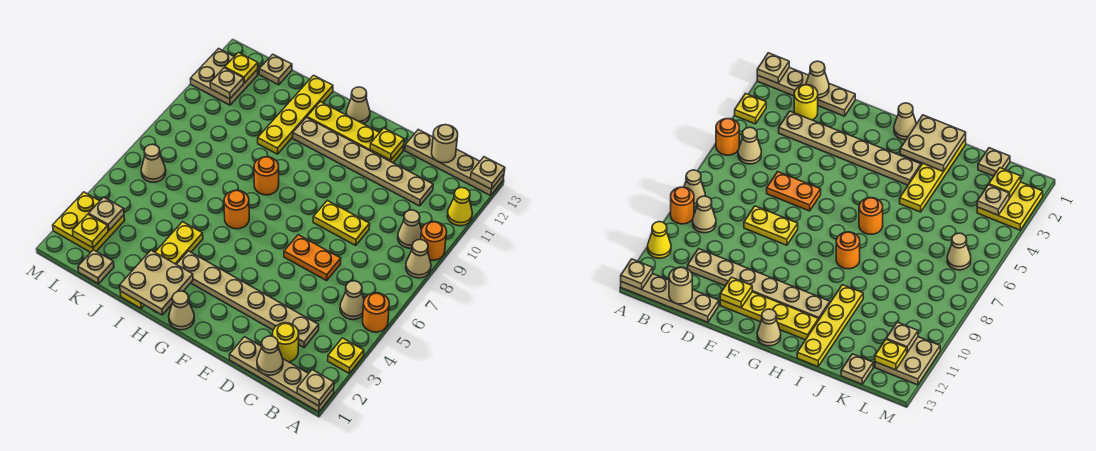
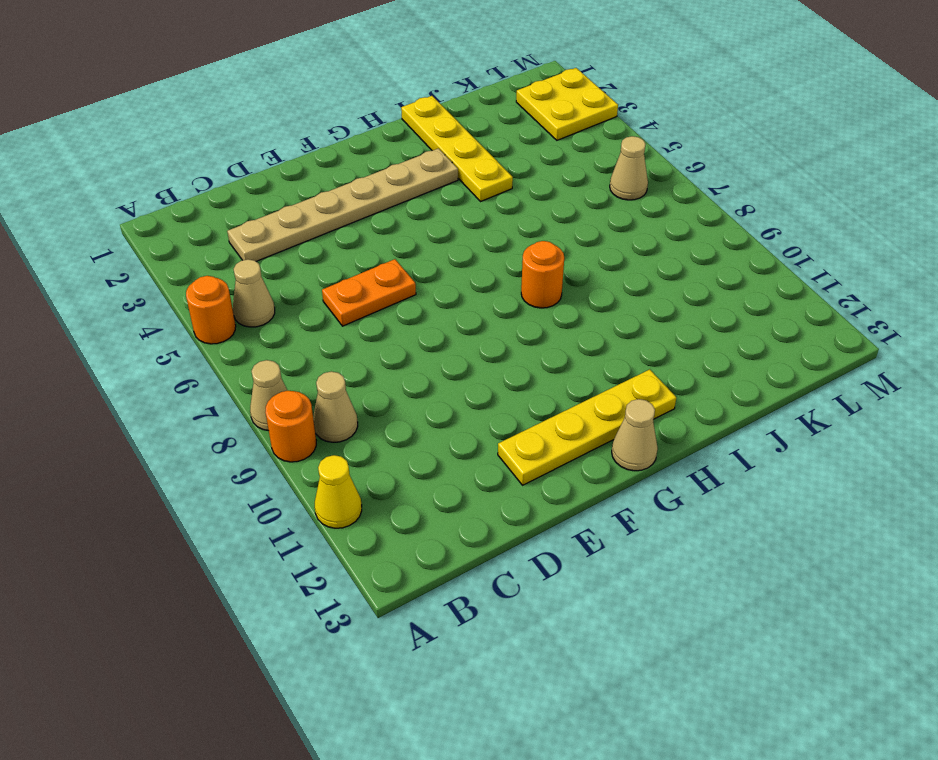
none -> tan 1x4 plate [230,337,334,412]
none -> yellow 1x1 plate [328,338,364,373]
none -> tan 1x4 plate [405,130,504,196]
none -> yellow 1x1 round brick [273,323,299,362]

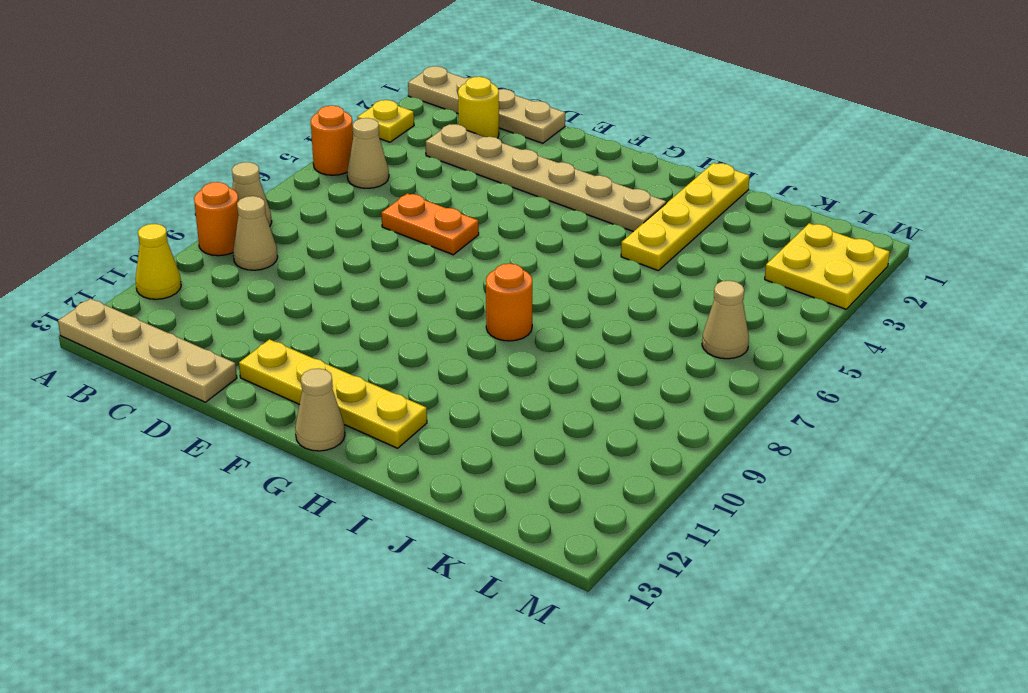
none -> tan 1x6 plate [293,118,433,206]
none -> yellow 1x2 plate [313,201,370,245]
none -> tan 1x1 cone [169,291,194,330]
none -> orange 1x1 round brick [224,190,249,229]

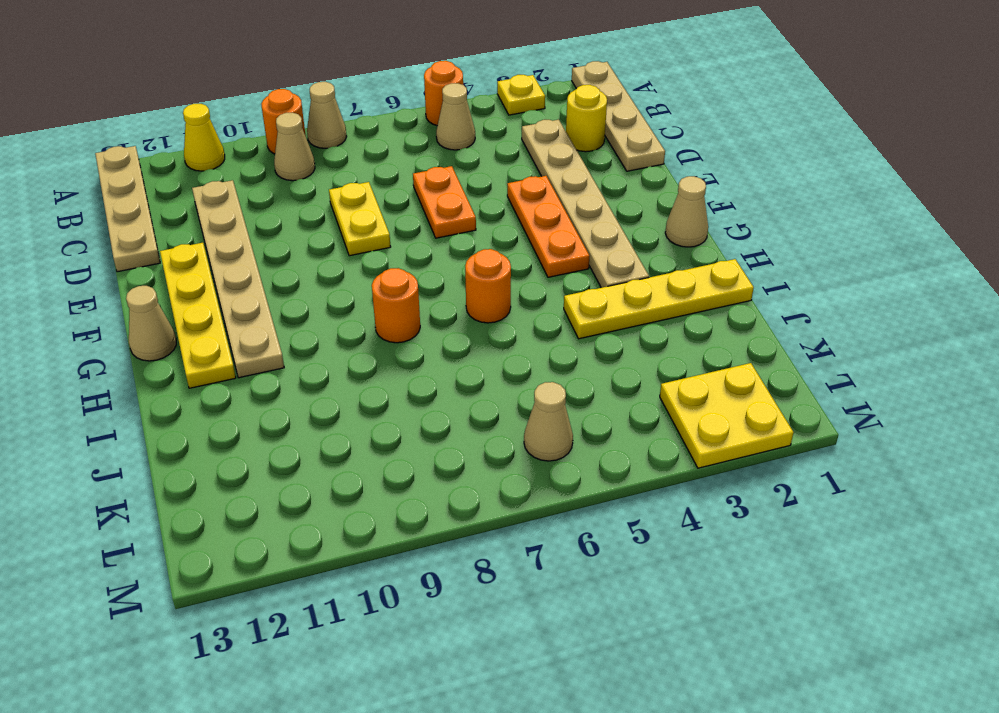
orange 1x3 plate [507,176,590,277] -> none
none -> yellow 1x4 plate [258,75,333,154]
none -> tan 1x1 plate [78,250,114,284]
none -> tan 1x1 plate [259,54,292,85]
none -> tan 2x2 plate [190,49,258,105]

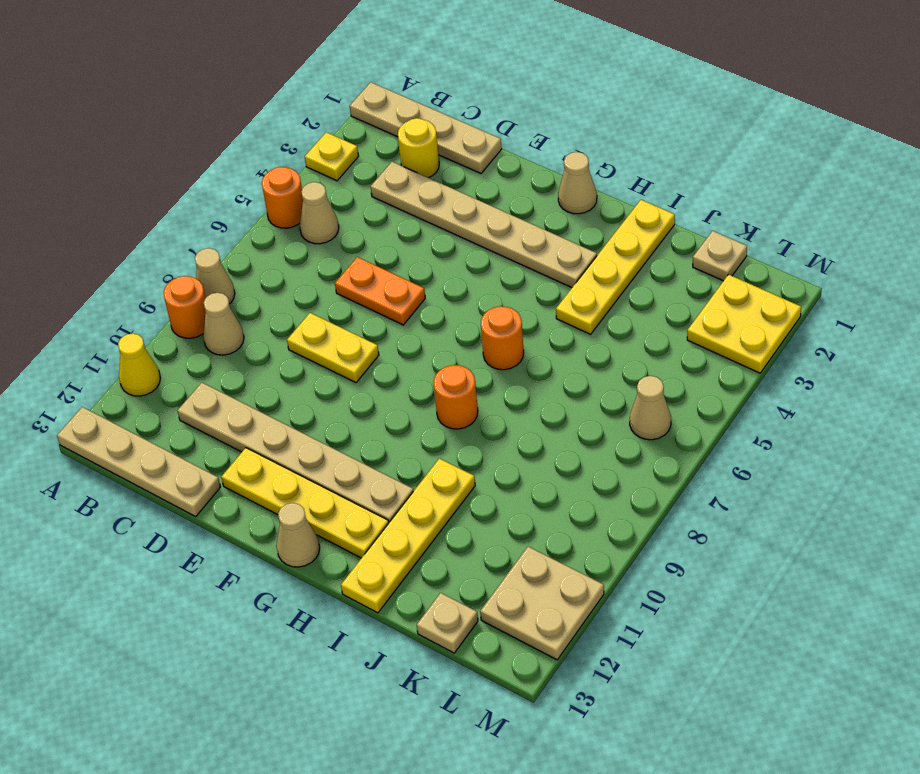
none -> tan 1x1 plate [297,370,334,406]
none -> tan 1x1 plate [471,157,505,189]
none -> tan 1x1 cone [257,336,283,375]
none -> tan 1x1 round brick [432,125,458,163]

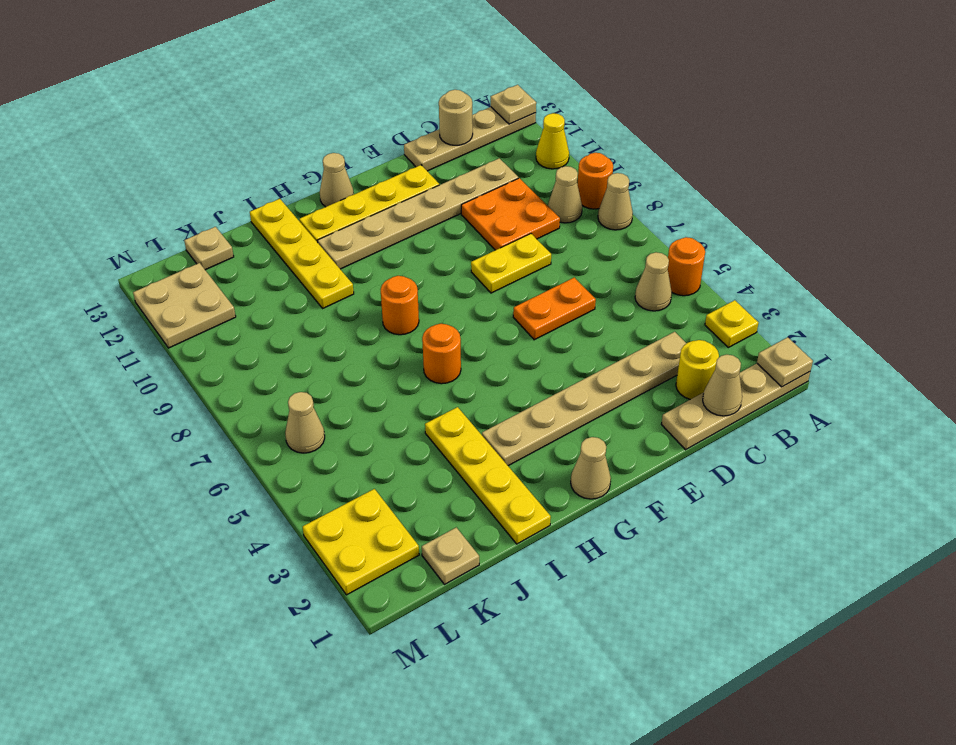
orange 2x2 plate [461,178,560,250] -> none
none -> yellow 1x1 plate [370,128,404,160]
none -> tan 2x2 plate [120,250,193,315]
none -> yellow 1x1 plate [73,214,108,248]
none -> tan 1x1 plate [89,197,124,230]

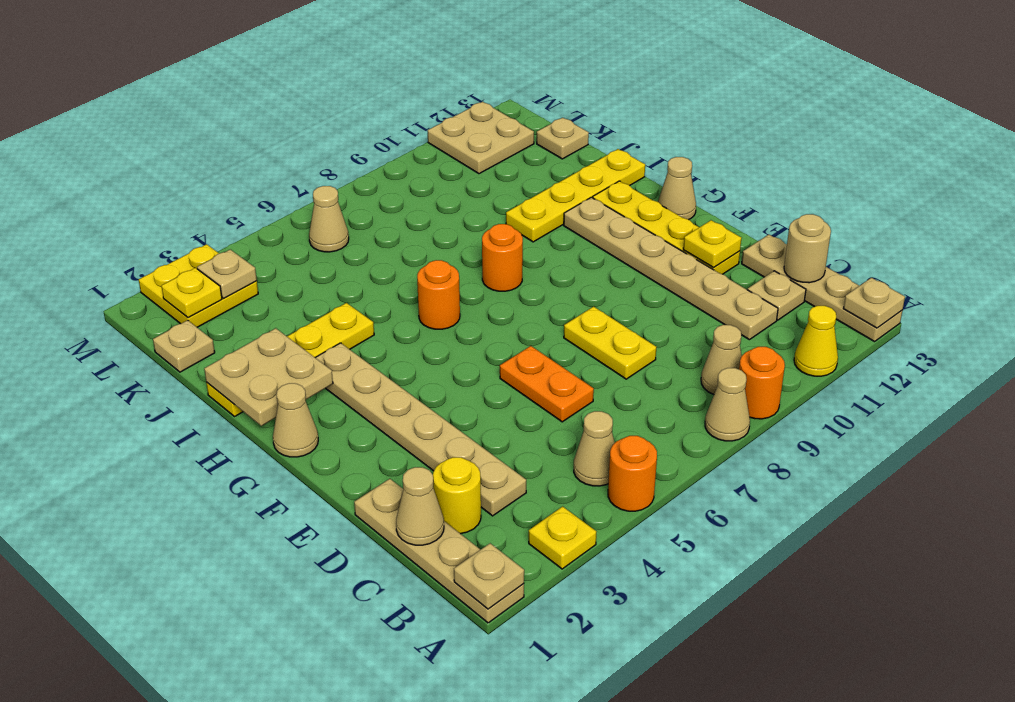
tan 1x1 plate [748,271,806,320] -> tan 1x1 plate moved to [210,68,244,99]
none -> yellow 1x1 plate [225,53,258,83]

